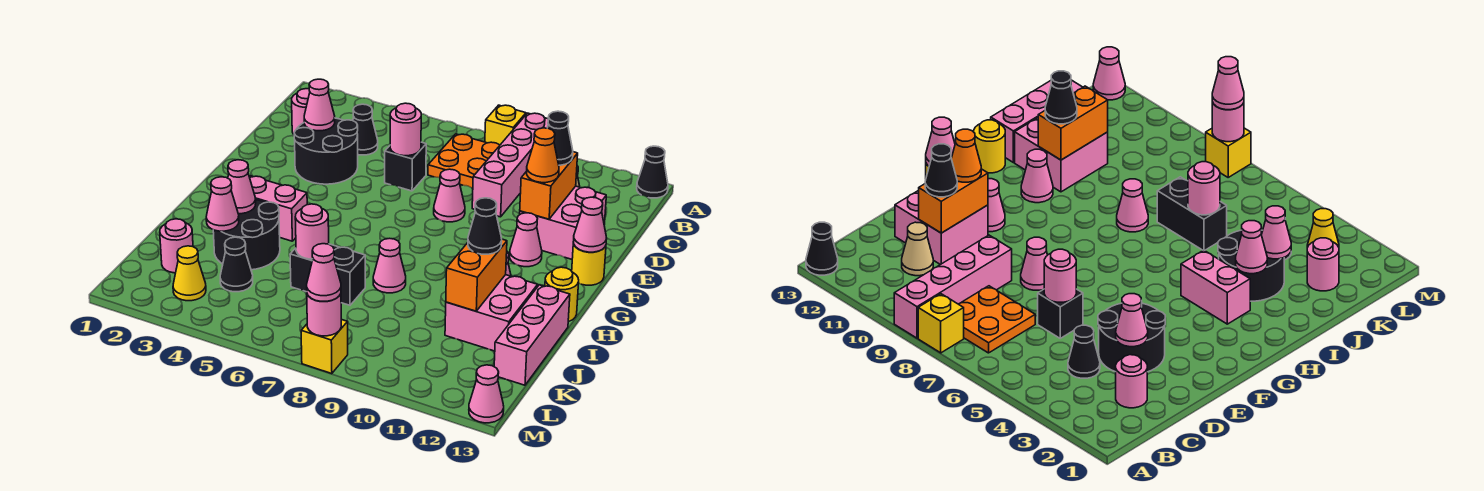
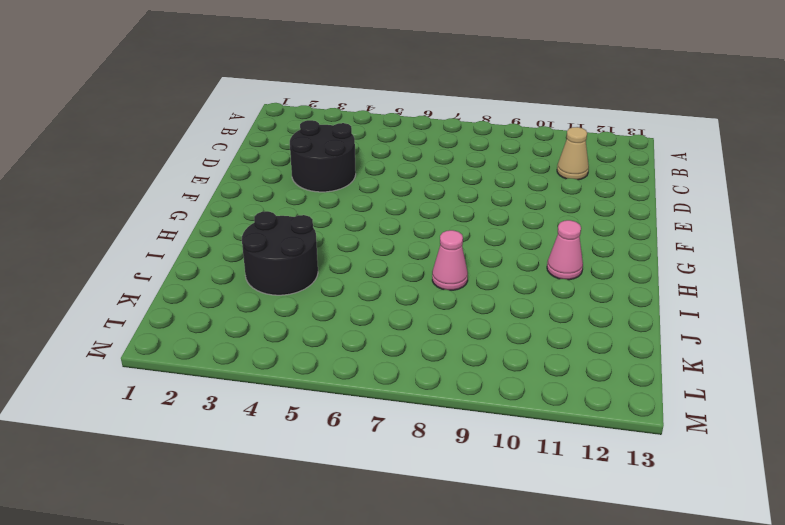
none -> yellow 1x1 brick [485,105,526,145]
none -> pink 1x4 brick [472,113,548,217]
none -> black 1x1 cone [637,146,668,198]
none -> orange 2x2 plate [428,134,500,188]

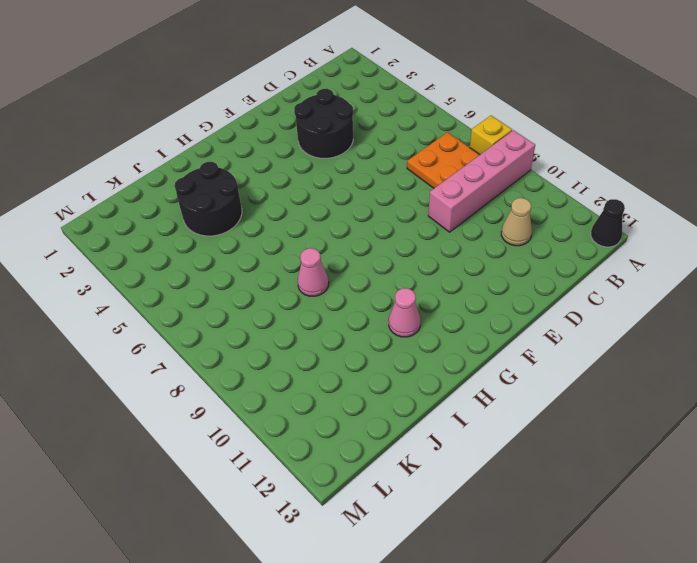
none -> pink 1x1 round brick [292,89,310,134]
none -> black 1x1 cone [353,104,378,155]
none -> black 1x1 brick [385,142,426,191]
none -> pink 2x2 brick [520,186,606,259]

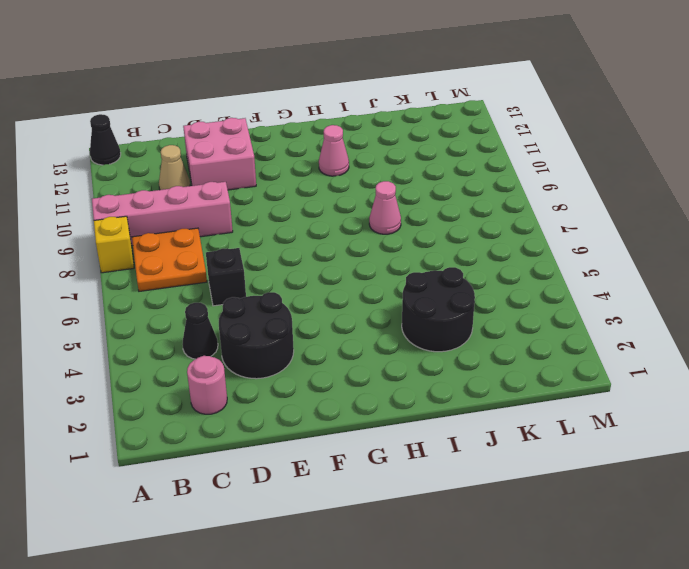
none -> pink 1x1 cone [434,169,465,222]
none -> pink 1x1 cone [510,213,542,267]
none -> yellow 1x1 round brick [572,242,606,285]
none -> pink 1x2 brick [249,176,307,241]

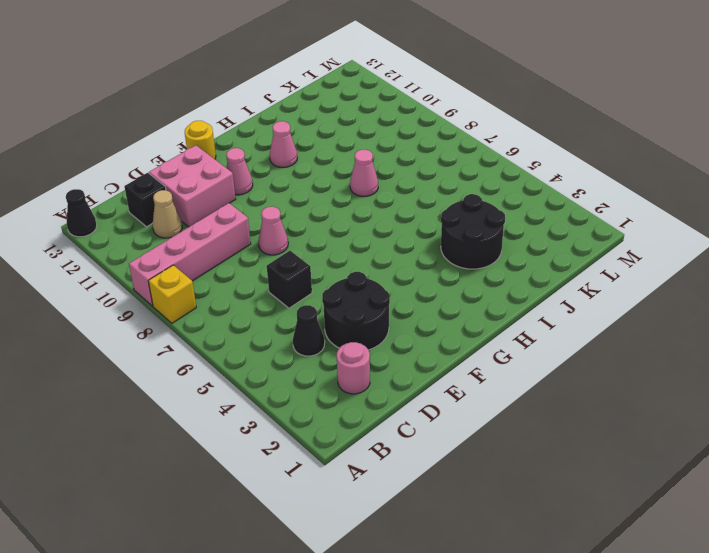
black 1x1 brick [124,173,166,227] -> none
none -> orange 2x2 plate [428,134,500,188]
none -> pink 1x2 brick [249,176,307,241]
none -> yellow 1x1 round brick [545,267,579,322]
none -> pink 2x2 brick [445,275,538,351]

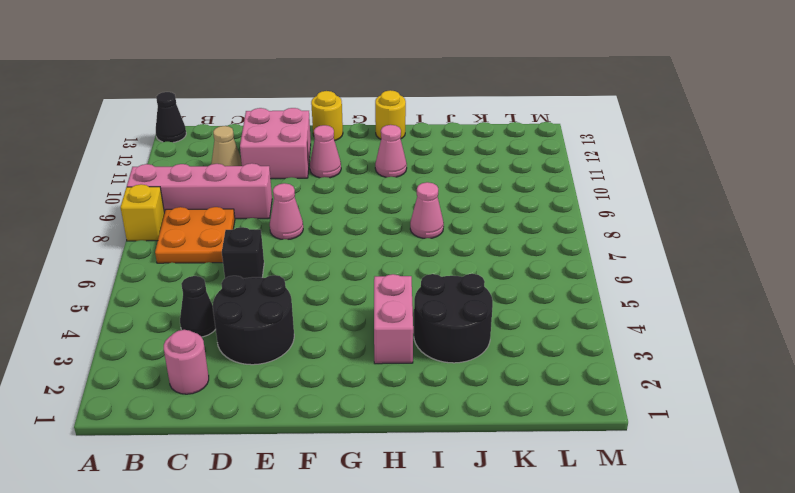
none -> pink 2x2 brick [445,275,538,351]
none -> pink 1x3 brick [494,285,570,385]
none -> black 1x2 brick [290,244,365,305]
none -> pink 1x1 round brick [160,219,193,273]

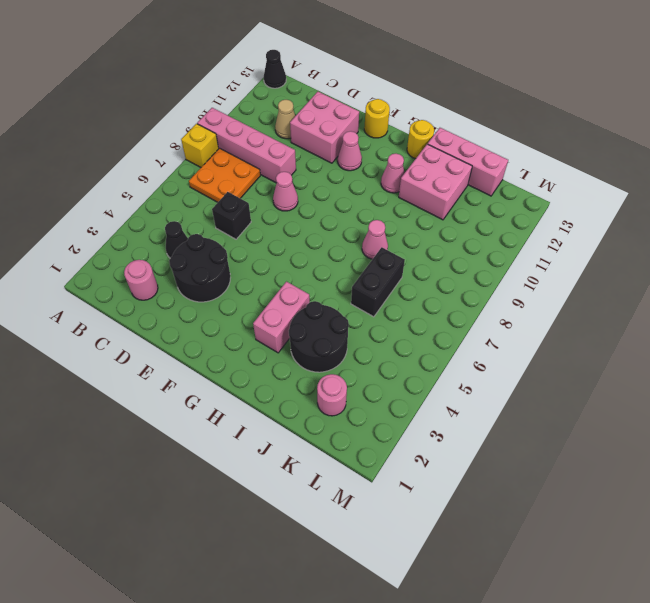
none -> black 1x1 cone [220,237,253,292]
none -> yellow 1x1 cone [173,246,206,301]
none -> yellow 1x1 brick [301,319,348,374]
none -> pink 1x1 cone [469,365,504,423]

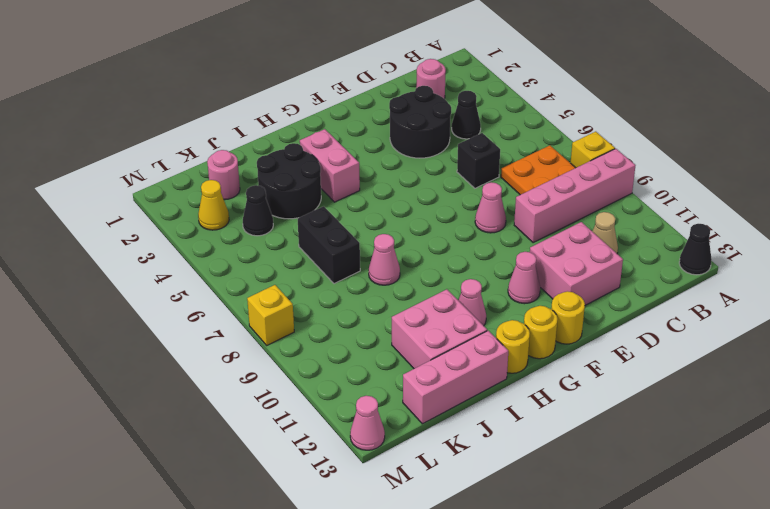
yellow 1x1 round brick [524,306,558,359] -> none
none -> pink 1x1 cone [304,79,335,131]
none -> pink 1x1 round brick [390,103,421,156]
none -> orange 1x2 brick [520,152,578,219]
none -> pink 1x1 cone [574,197,607,252]

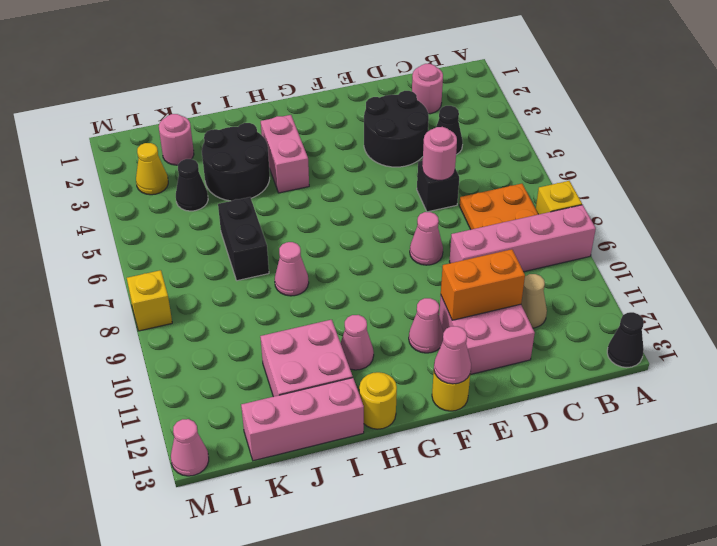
none -> pink 1x1 cone [304,79,335,131]
none -> pink 1x1 cone [228,160,256,214]
none -> orange 1x2 brick [446,239,507,311]
none -> pink 1x1 cone [206,177,239,231]

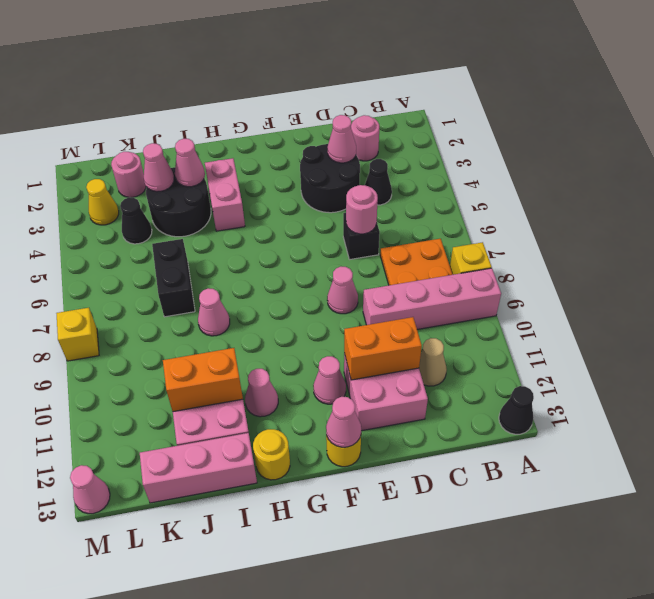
none -> pink 1x1 round brick [295,204,329,259]
none -> pink 1x1 round brick [307,294,341,336]
none -> black 1x1 cone [548,111,573,165]
none -> orange 1x1 cone [527,128,559,183]

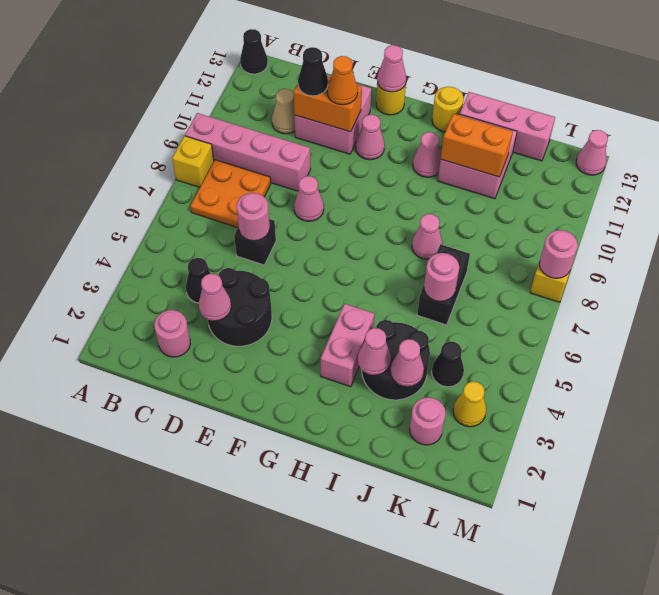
none -> black 1x1 cone [468,198,502,254]
none -> pink 1x1 cone [307,244,341,301]

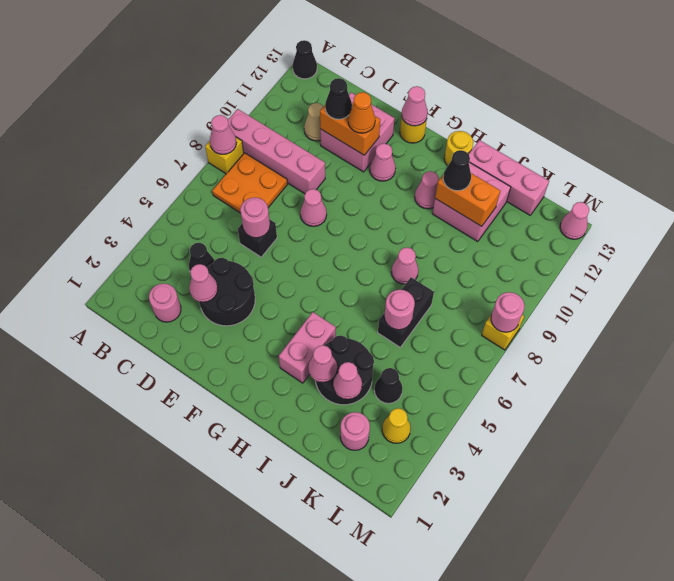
pink 1x1 cone [210,115,236,154] -> pink 1x1 cone moved to [307,244,341,301]

